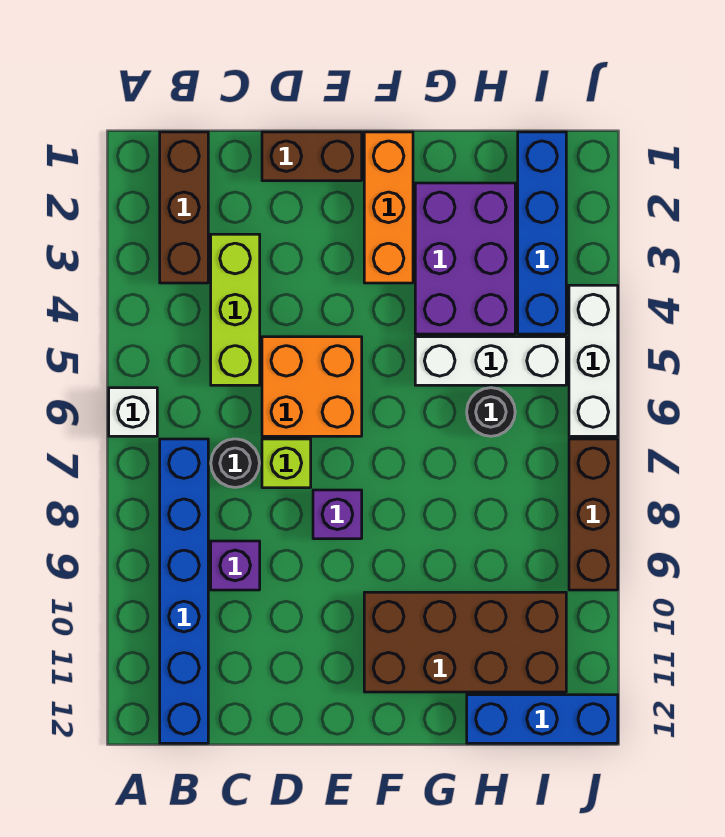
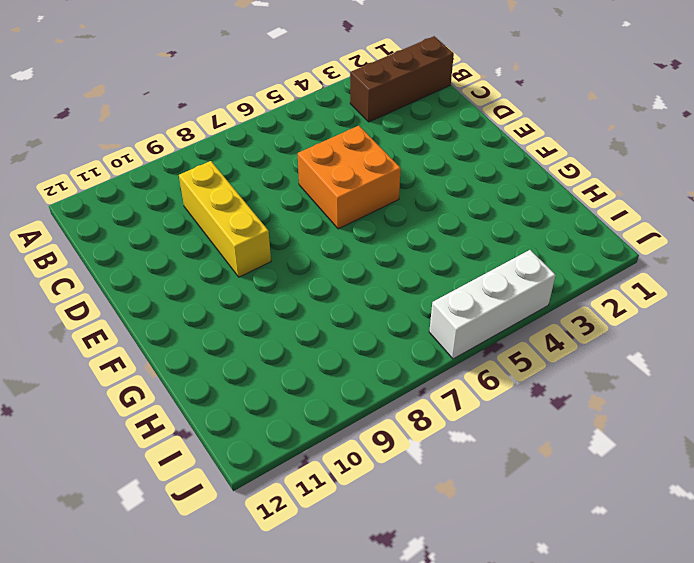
yellow 1x3 brick [179,161,271,277] -> purple 1x1 brick [211,541,260,590]
none -> white 1x1 brick [109,388,157,436]
none -> blue 1x6 brick [160,439,208,743]
none -> lime 1x3 brick [211,234,260,385]

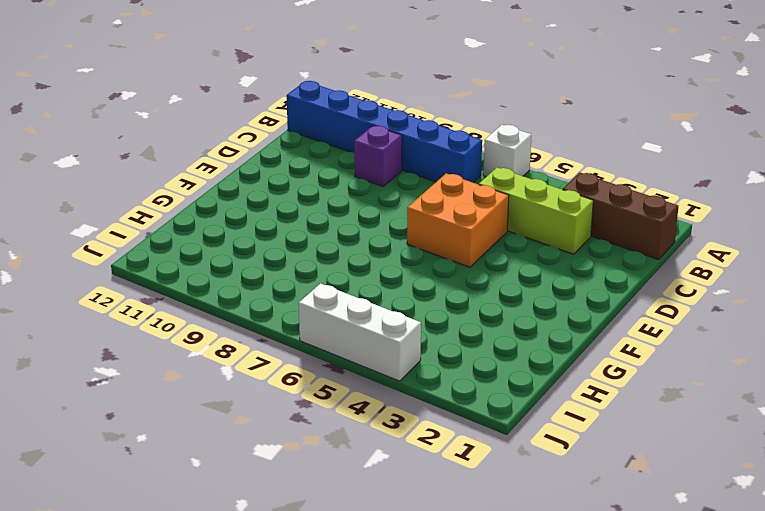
none -> black 1x1 round brick [211,439,259,487]
none -> brown 1x2 brick [262,132,362,181]
none -> lime 1x1 brick [262,439,311,488]

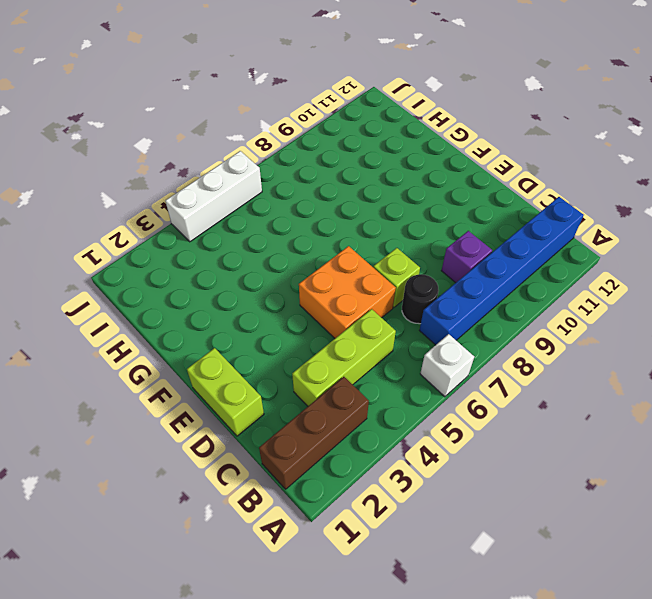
lime 1x2 brick [187,348,264,436] -> brown 1x2 brick [262,132,362,181]
none -> purple 1x1 brick [313,490,362,539]
none -> orange 1x3 brick [364,132,413,283]
none -> brown 2x4 brick [364,592,566,692]

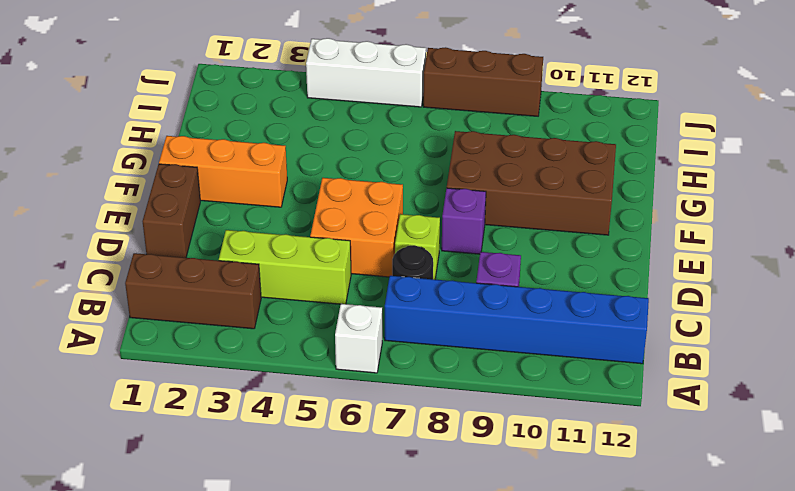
brown 2x4 brick [447,131,616,235] -> brown 2x4 brick turned to [364,592,566,692]
none -> purple 2x3 brick [415,183,515,334]
none -> white 1x3 brick [415,337,566,385]
none -> black 1x1 round brick [467,388,515,436]

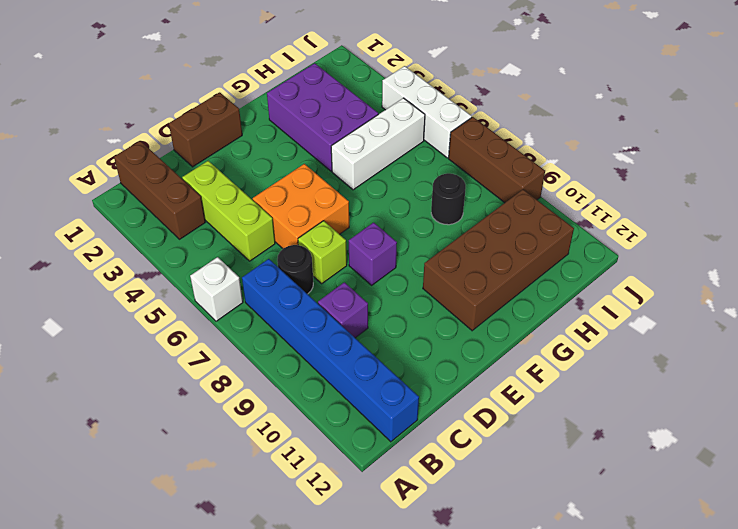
black 1x1 round brick [431,173,466,225] -> black 1x1 round brick moved to [467,388,515,436]
none -> orange 1x3 brick [364,132,413,283]
none -> blue 1x3 brick [467,695,618,743]
none -> blue 1x4 brick [518,132,566,334]

